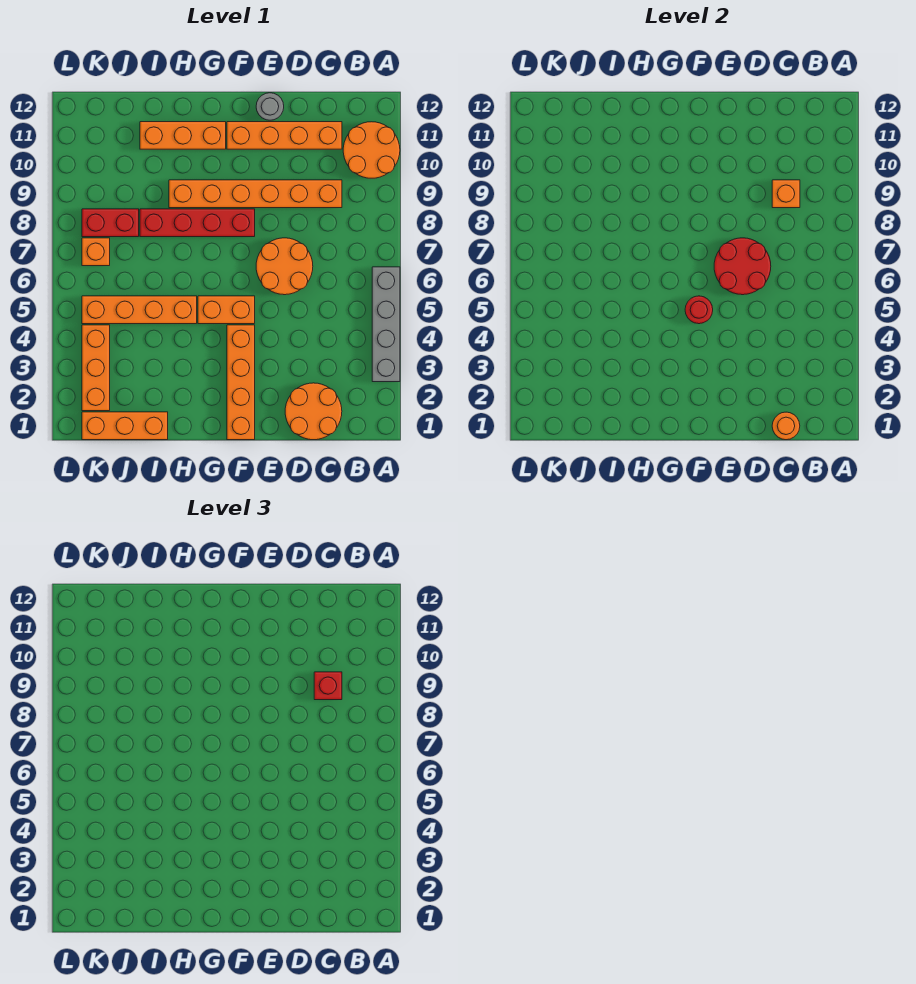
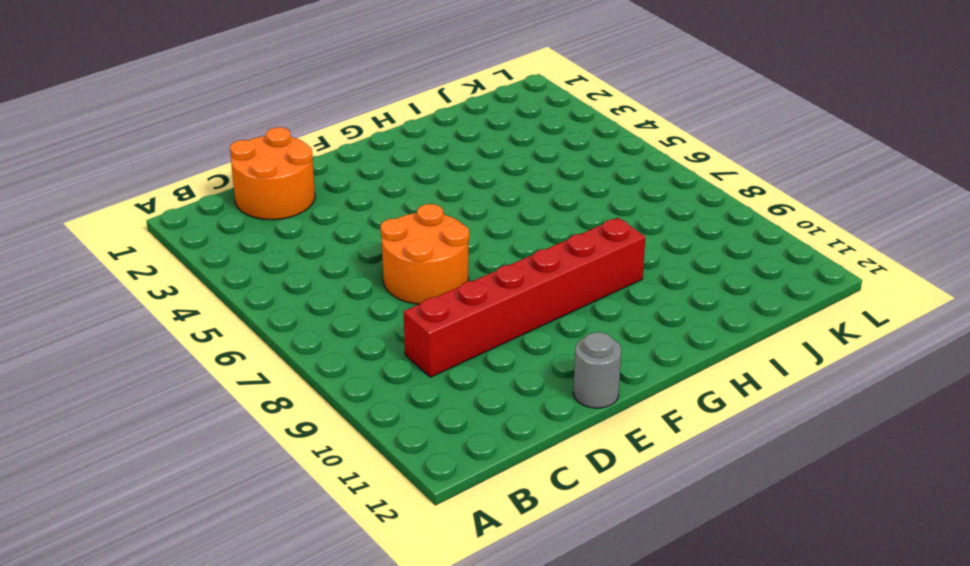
red 1x6 brick [404,218,645,377] -> orange 1x6 brick [169,180,342,208]
none -> grey 1x4 brick [372,267,400,382]
none -> orange 2x2 round brick [343,122,400,178]
none -> orange 1x4 brick [227,122,342,149]

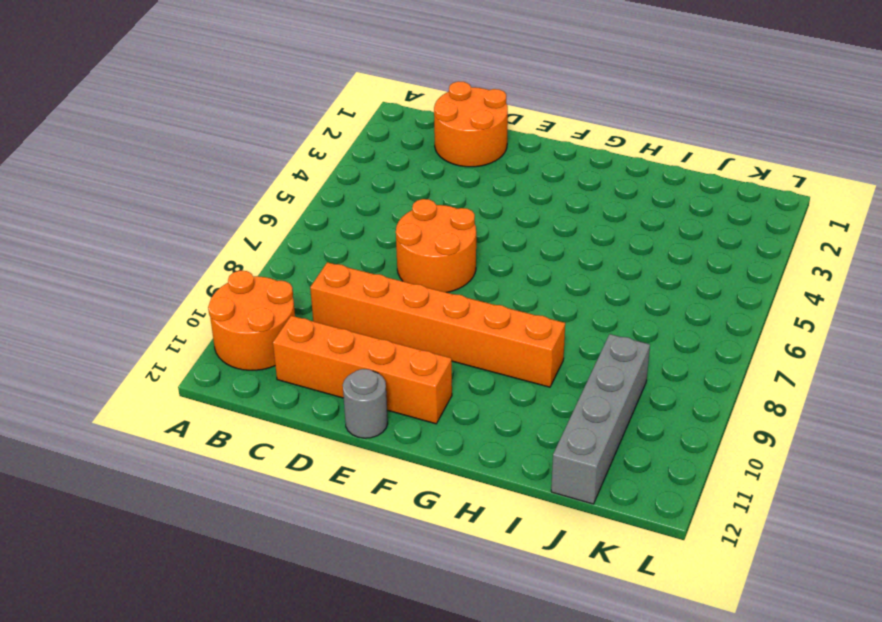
grey 1x4 brick [551,334,650,504] -> grey 1x4 brick moved to [372,267,400,382]
none -> orange 1x4 brick [227,325,255,440]
none -> orange 1x2 brick [198,296,255,324]
none -> red 1x4 brick [140,209,255,237]

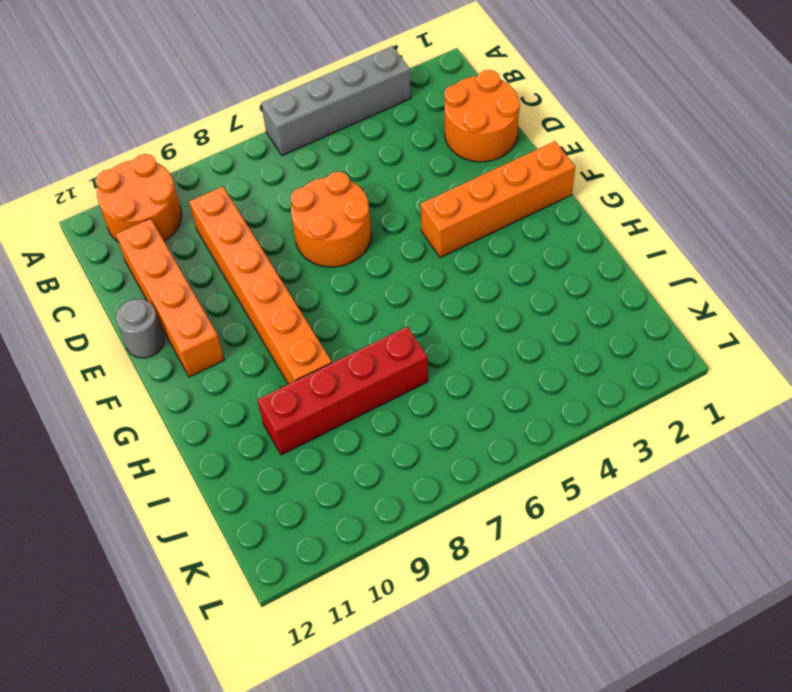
red 1x4 brick [258,327,428,455] -> red 1x4 brick turned to [140,209,255,237]
none -> orange 1x2 brick [198,296,255,324]
none -> orange 1x3 brick [140,122,226,149]
none -> orange 1x4 brick [82,296,197,324]

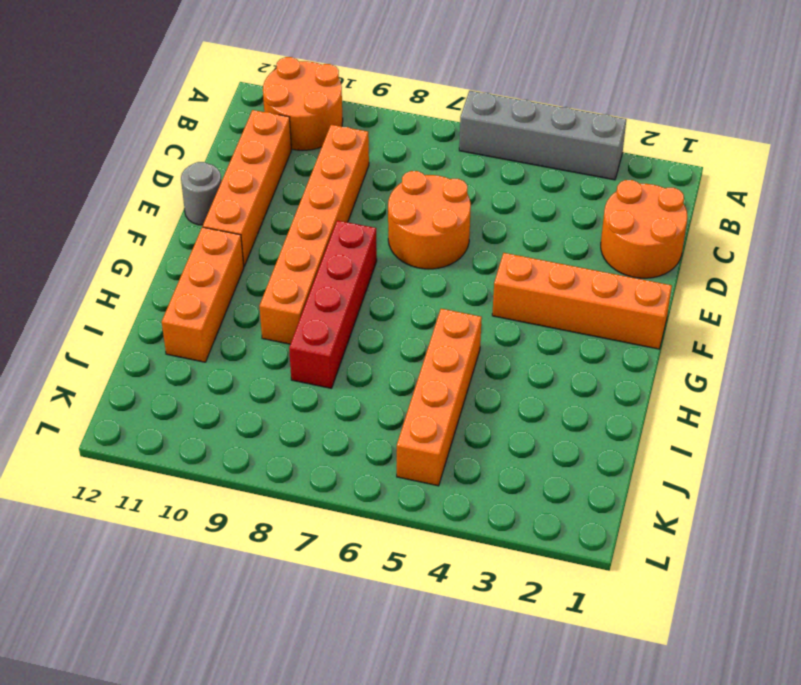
none -> orange 1x2 brick [198,296,255,324]
none -> orange 1x3 brick [82,412,168,440]
none -> red 1x2 brick [82,209,139,237]

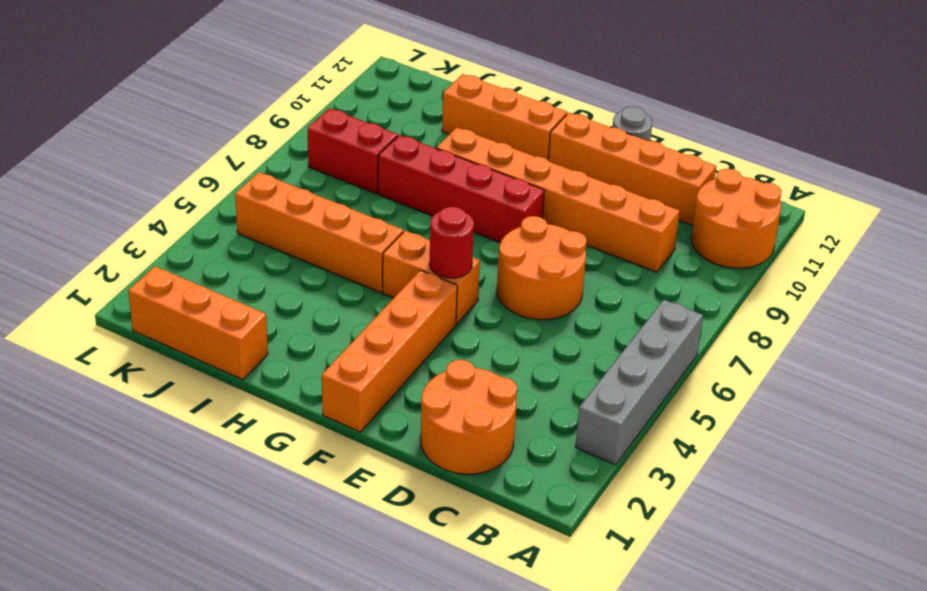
none -> orange 1x3 brick [82,325,110,411]
none -> orange 1x1 brick [82,238,110,266]
none -> orange 1x1 round brick [772,412,800,440]

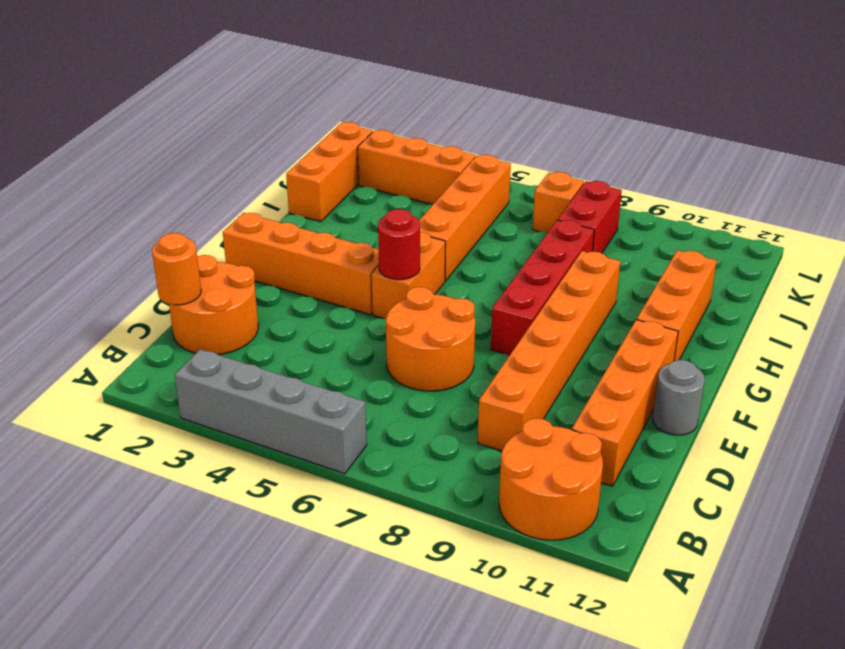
none -> orange 1x1 brick [772,180,800,208]
none -> red 2x2 round brick [714,238,771,295]
none -> red 1x1 brick [314,672,342,700]

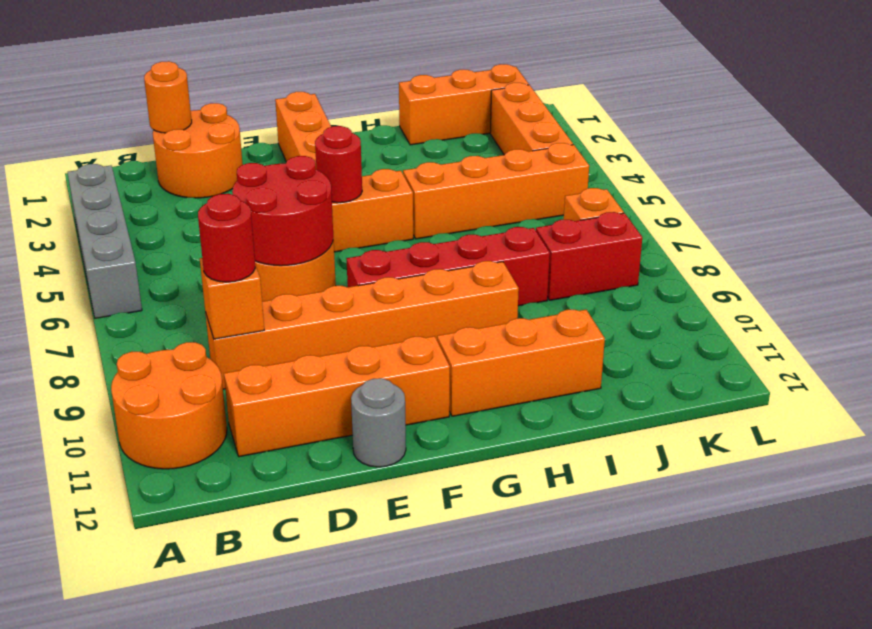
red 1x1 round brick [198,194,255,282] -> red 1x1 brick [314,672,342,700]

